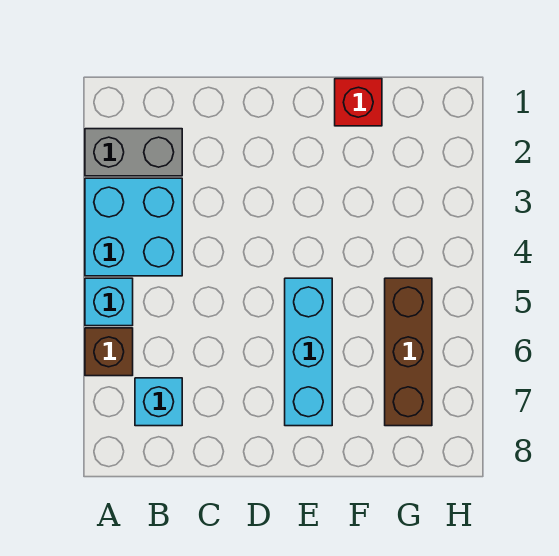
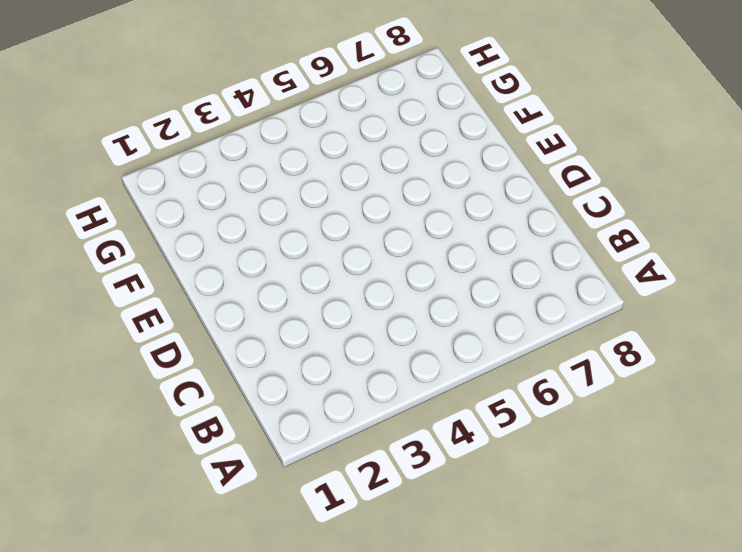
none -> grey 1x2 brick [85,129,182,176]
none -> cyan 2x2 brick [85,178,182,276]

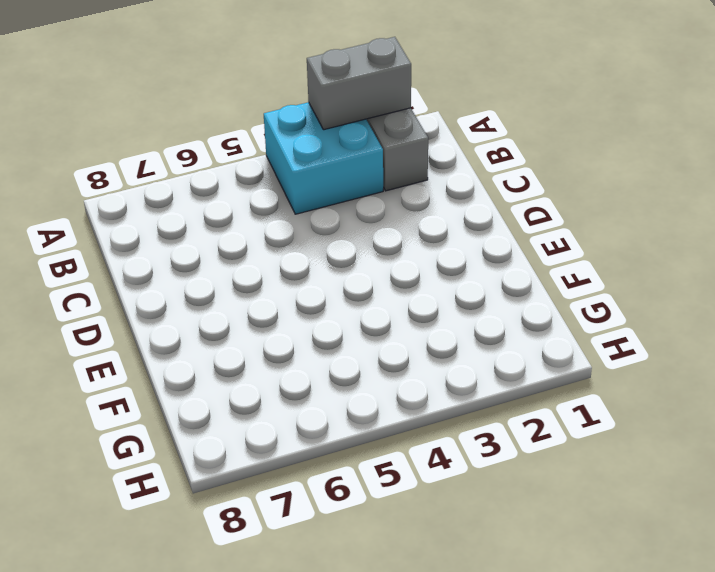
grey 1x2 brick [307,37,411,130] -> none
none -> cyan 1x1 brick [85,278,133,326]
none -> brown 1x1 brick [85,328,133,376]

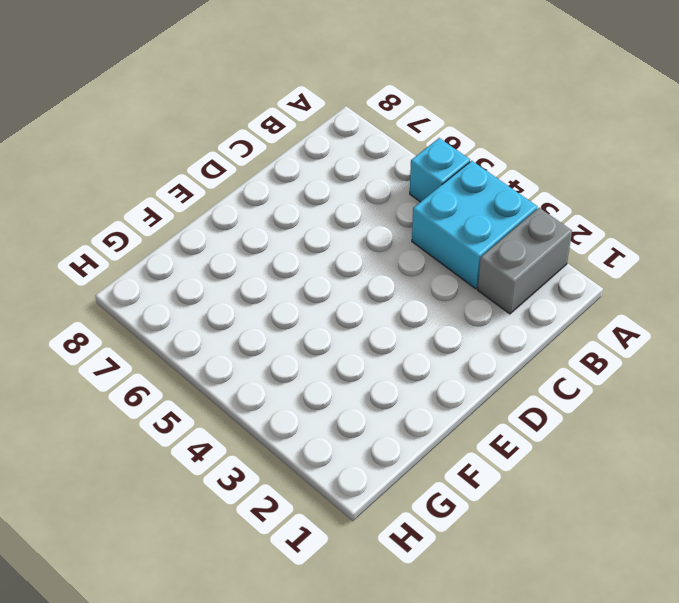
none -> brown 1x1 brick [85,328,133,376]
none -> cyan 1x1 brick [135,378,182,426]

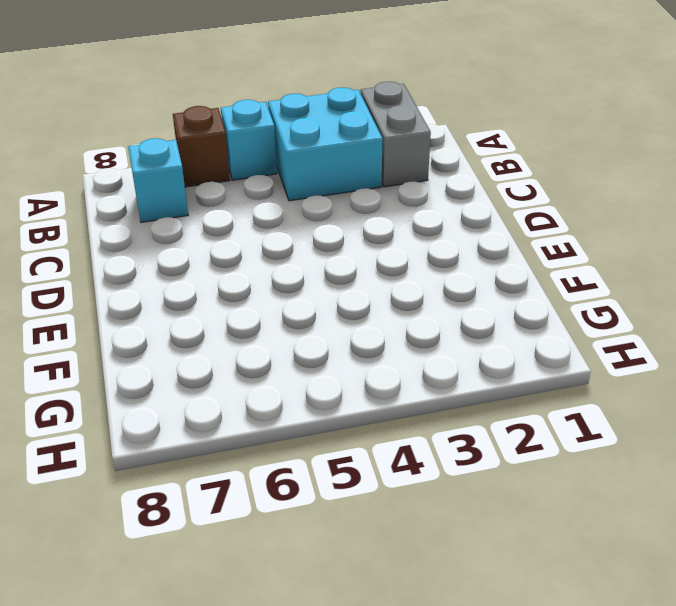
none -> cyan 1x3 brick [285,278,332,426]
none -> red 1x1 brick [335,79,382,126]

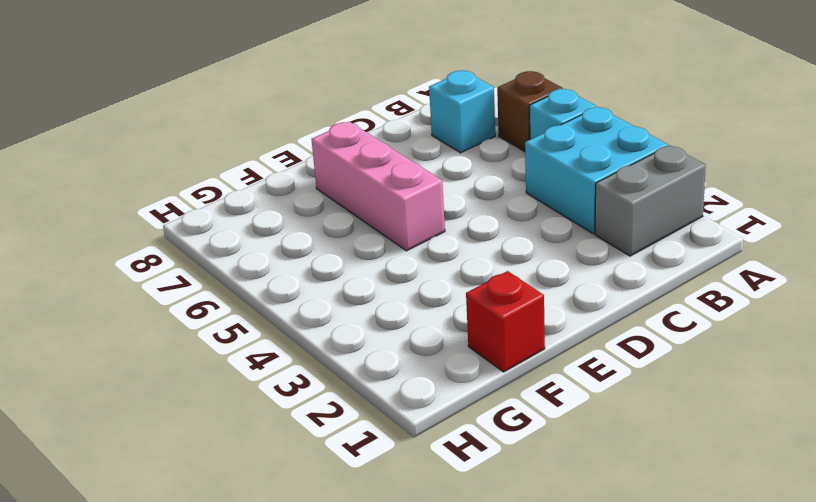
pink 1x3 brick [311,122,445,251] -> cyan 1x3 brick [285,278,332,426]
none -> brown 1x3 brick [385,278,432,426]

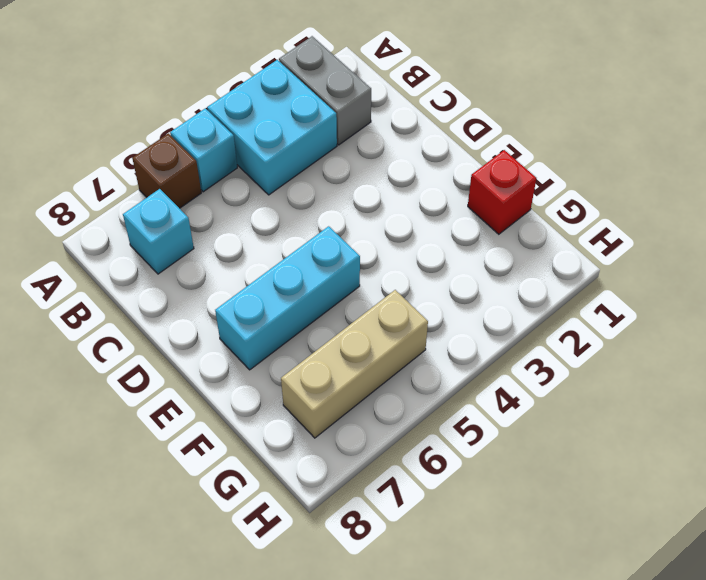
tan 1x3 brick [281,290,428,438] -> brown 1x3 brick [385,278,432,426]

